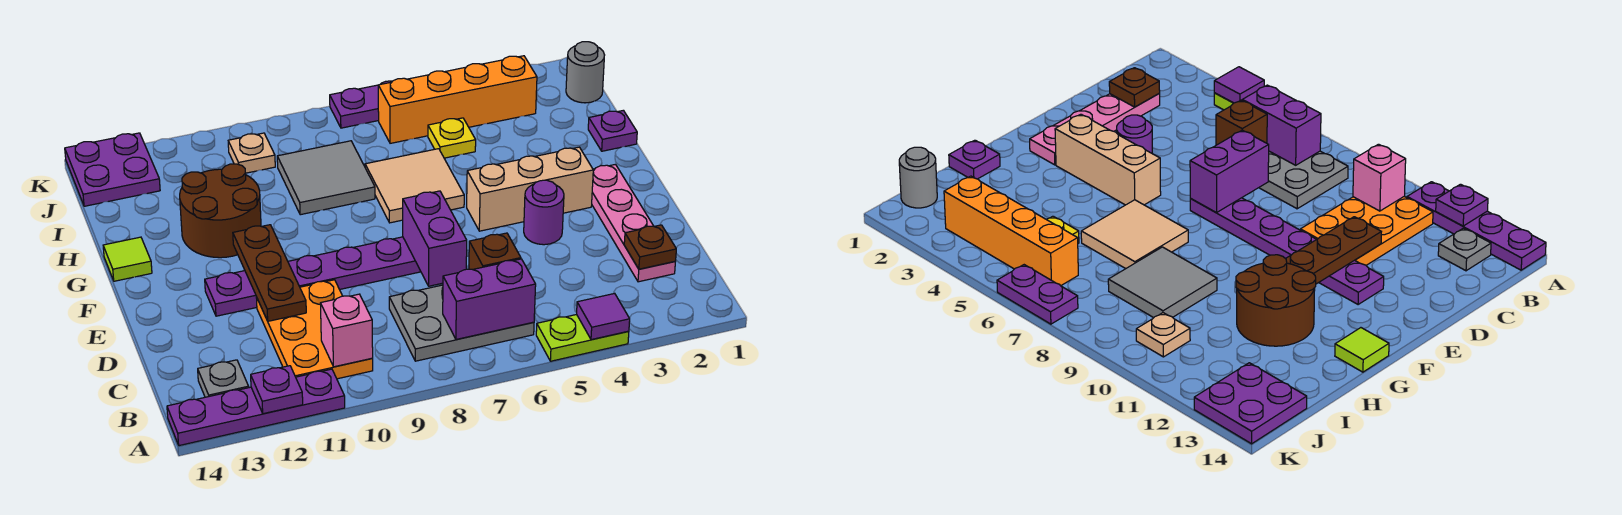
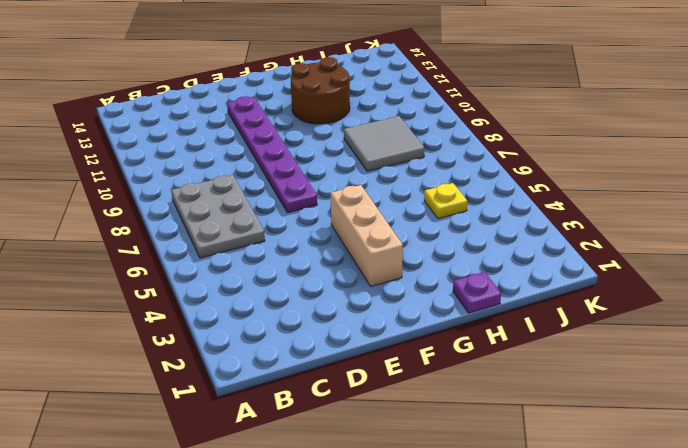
none -> lime 1x2 plate [536,314,629,361]
none -> purple 1x4 plate [167,369,345,446]
none -> orange 2x3 plate [256,280,373,379]

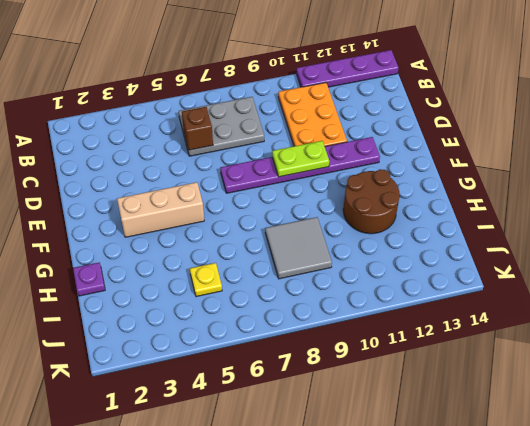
lime 1x2 plate [272,141,329,177] -> lime 1x2 plate moved to [536,314,629,361]
none -> grey 1x1 plate [198,360,249,397]
none -> pink 1x4 plate [592,164,675,282]
none -> purple 1x1 round brick [524,180,564,245]

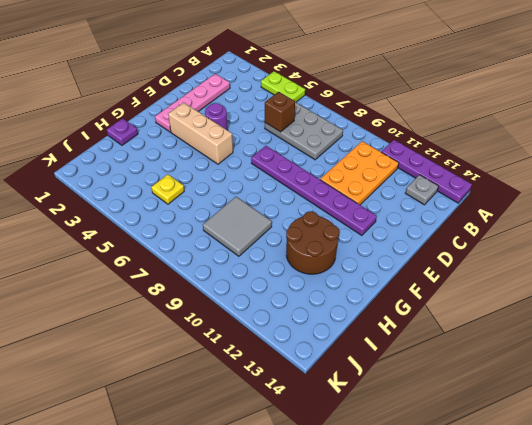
none -> tan 2x2 tile [365,149,464,223]
none -> lime 1x1 tile [103,237,152,281]
none -> grey 1x1 round brick [566,42,604,103]

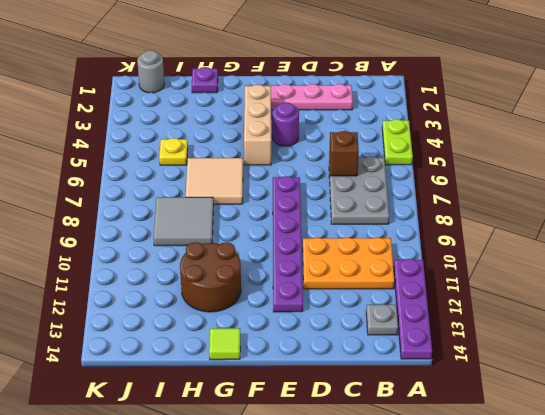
none -> orange 1x4 brick [378,56,537,143]
none -> tan 1x1 plate [228,133,275,173]
none -> purple 2x2 plate [65,133,160,206]

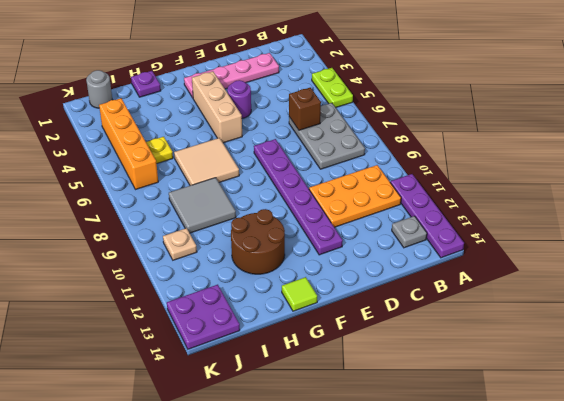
none -> purple 1x2 plate [330,81,392,128]
none -> purple 1x1 tile [577,293,630,340]
none -> purple 1x1 plate [251,366,303,414]

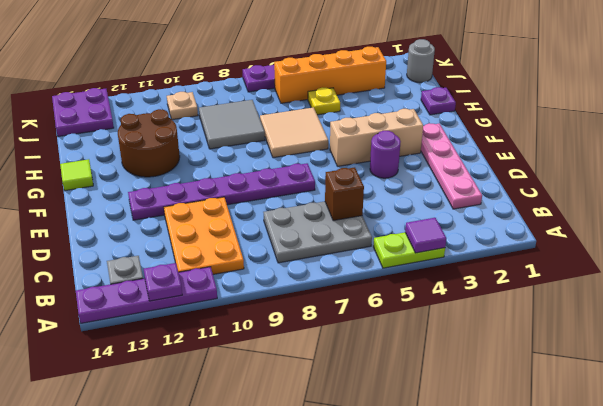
none -> purple 1x2 brick [443,259,536,339]
none -> pink 1x1 brick [320,294,373,367]
none -> brown 1x1 plate [624,225,676,269]

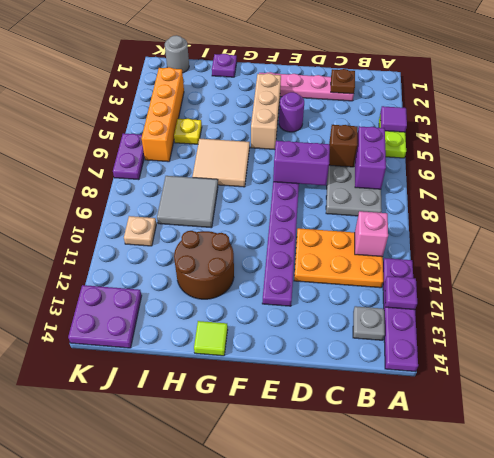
none -> brown 1x3 plate [233,225,306,321]

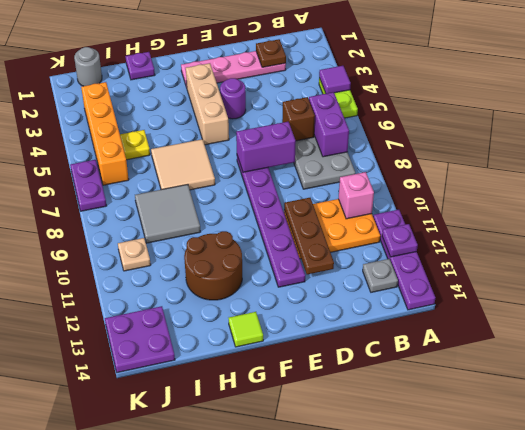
brown 1x3 plate [284,198,334,274] -> brown 1x3 plate turned to [233,225,306,321]

